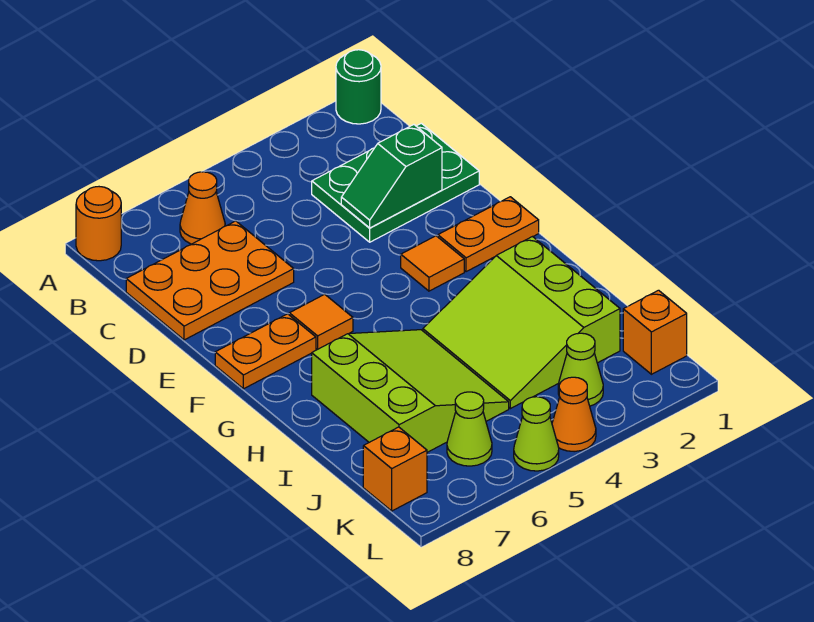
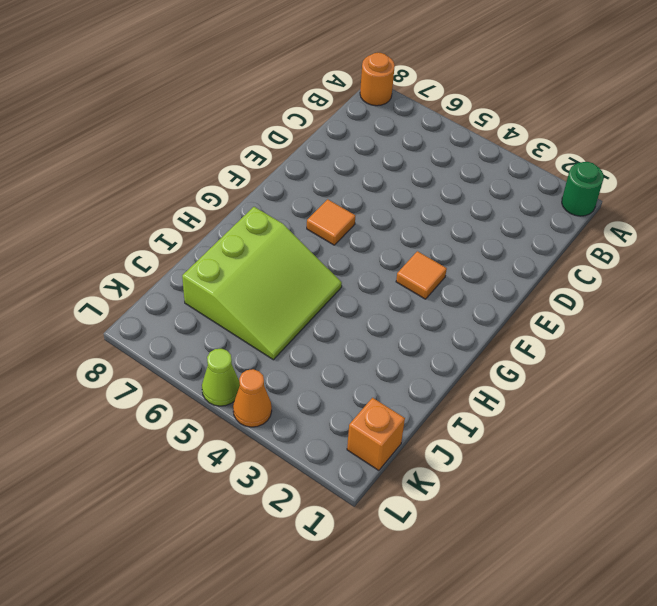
none -> orange 1x1 cone [180,172,225,244]
none -> green 2x3 plate [312,123,479,242]
none -> orange 2x3 plate [126,221,294,340]

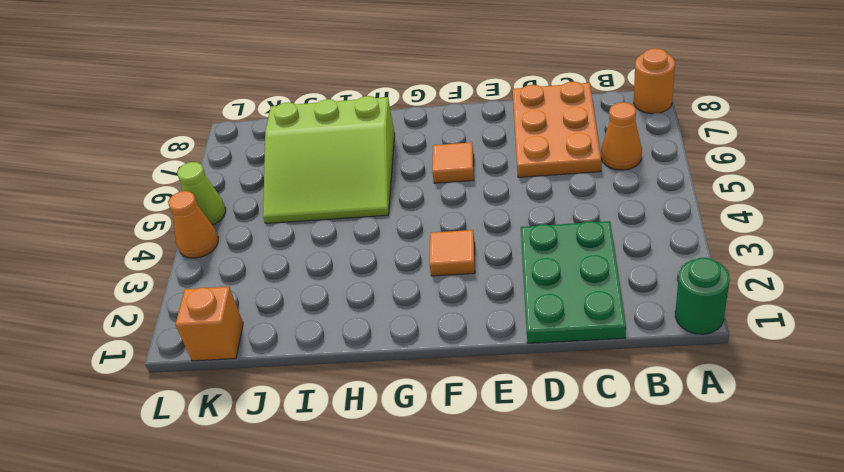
none -> orange 1x2 plate [438,197,539,272]
none -> orange 1x2 plate [215,314,316,389]
none -> lime 3x3 slope [423,237,620,409]

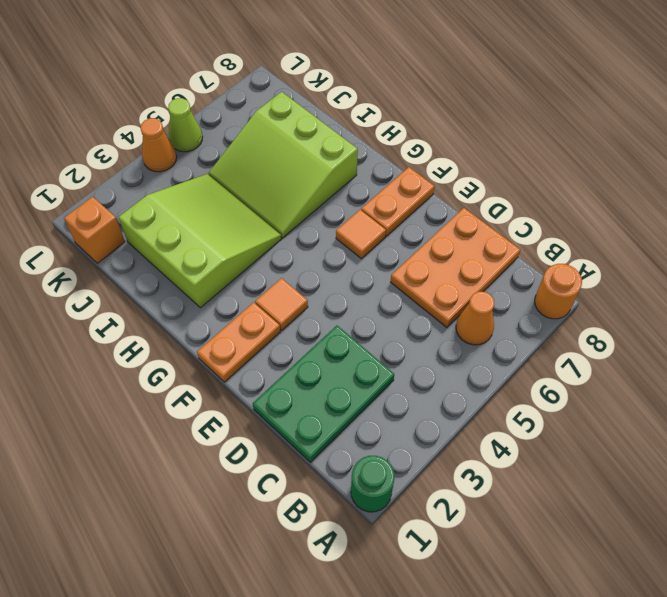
none -> lime 1x1 cone [558,333,603,406]
none -> lime 1x1 cone [447,392,492,466]
none -> orange 1x1 brick [363,427,427,511]

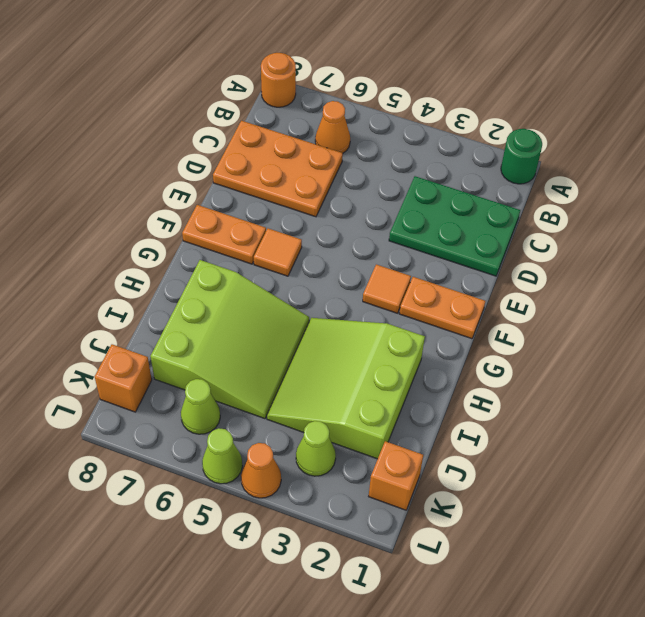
none -> green 1x2 slope [341,125,442,228]

